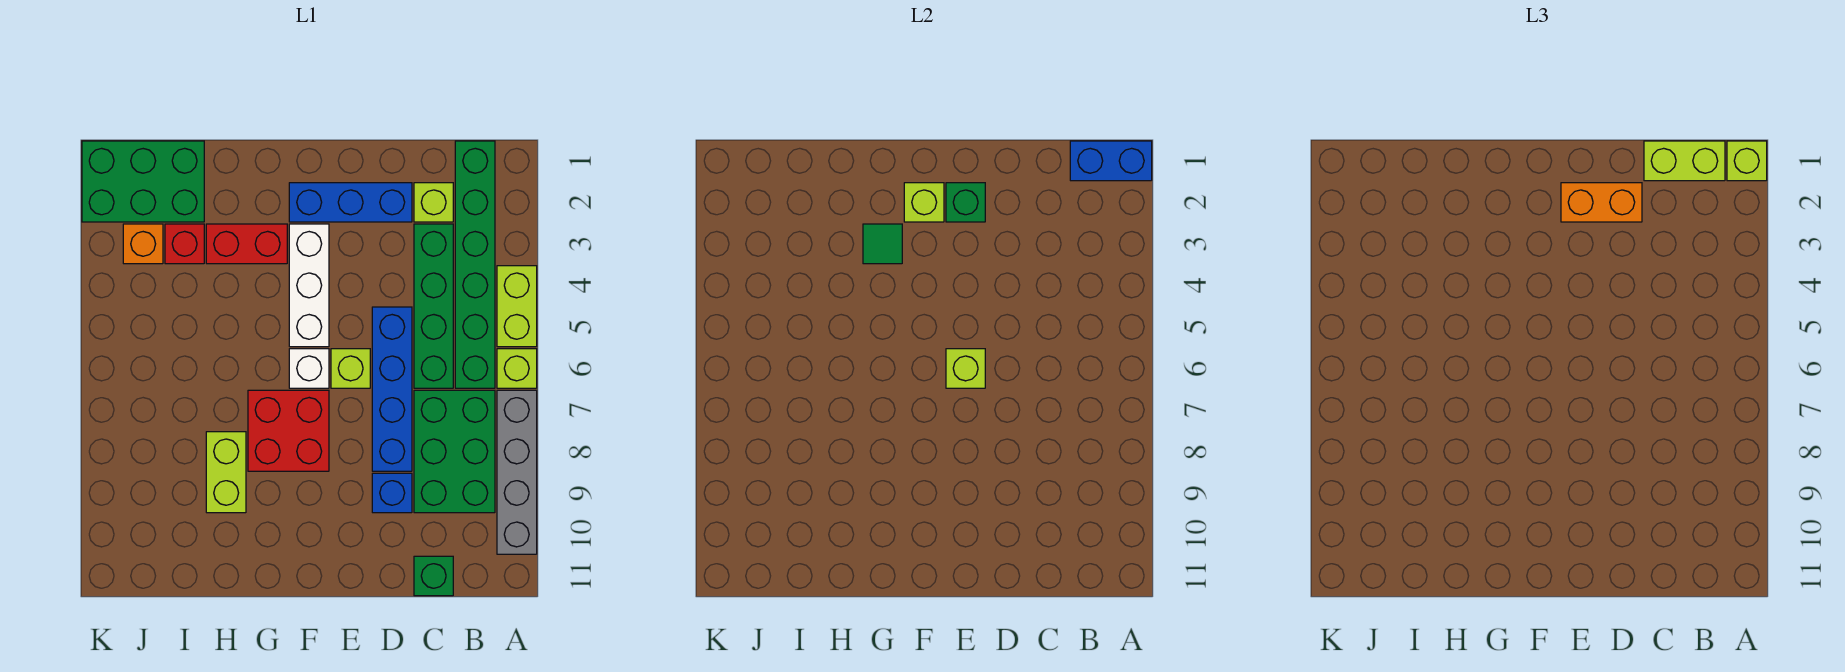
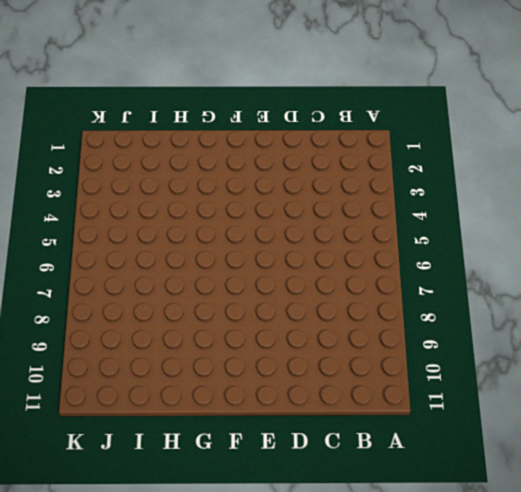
none -> lime 1x2 brick [497,266,537,347]
none -> lime 1x1 brick [497,349,537,388]
none -> grey 1x4 brick [497,390,537,554]

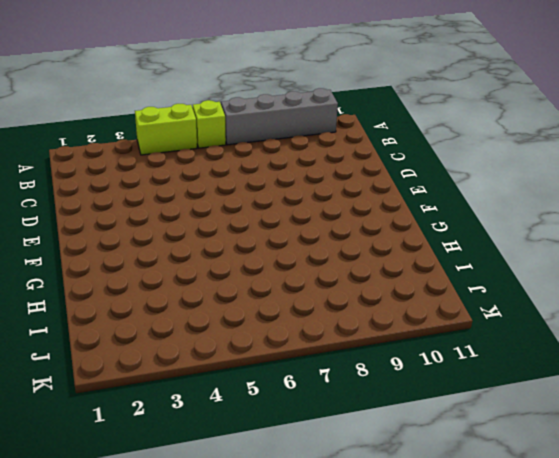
none -> green 1x6 brick [455,141,495,388]
none -> green 2x3 brick [414,390,495,513]
none -> lime 1x1 brick [414,183,453,222]

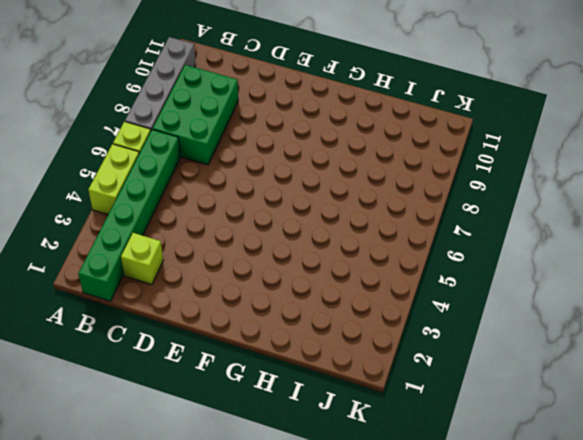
none -> green 1x4 brick [414,224,453,388]
none -> green 1x1 brick [414,556,453,596]
none -> blue 1x3 brick [289,183,412,222]

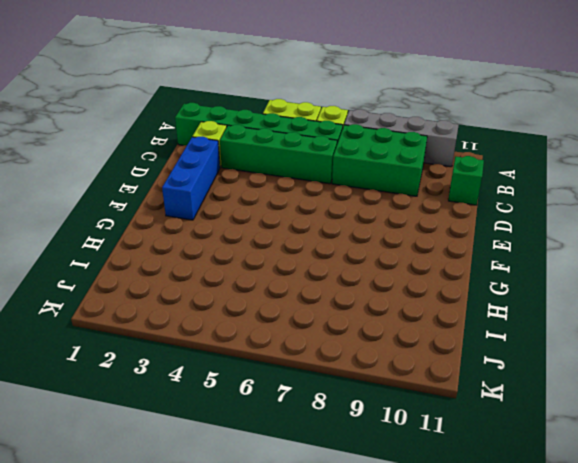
none -> blue 1x4 brick [372,307,412,471]
none -> blue 1x1 brick [372,473,412,513]
none -> lime 1x1 brick [331,349,370,388]

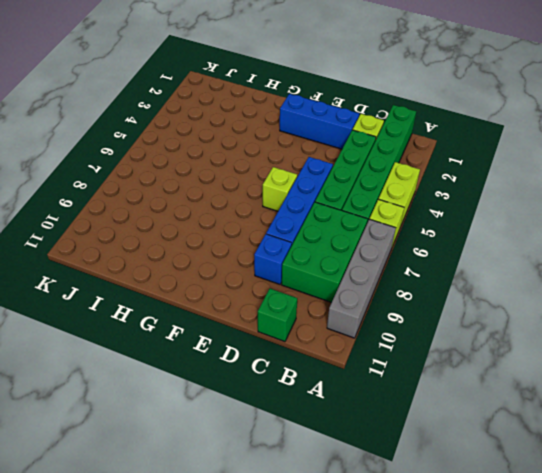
none -> white 1x3 brick [289,224,329,347]
none -> white 1x1 brick [289,349,329,388]
none -> red 2x2 brick [248,390,329,471]

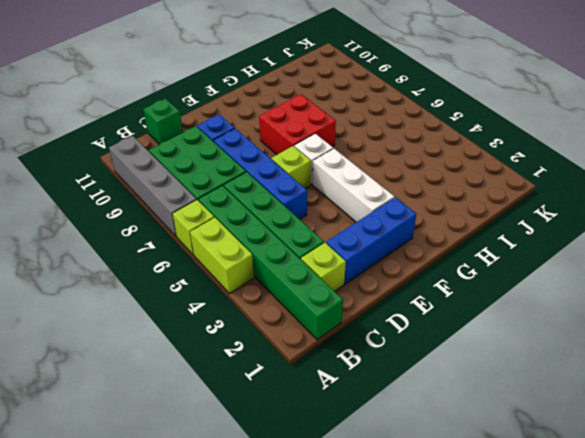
none -> red 1x2 brick [206,224,287,264]
none -> lime 1x2 brick [206,432,246,513]
none -> green 2x3 brick [82,141,204,222]

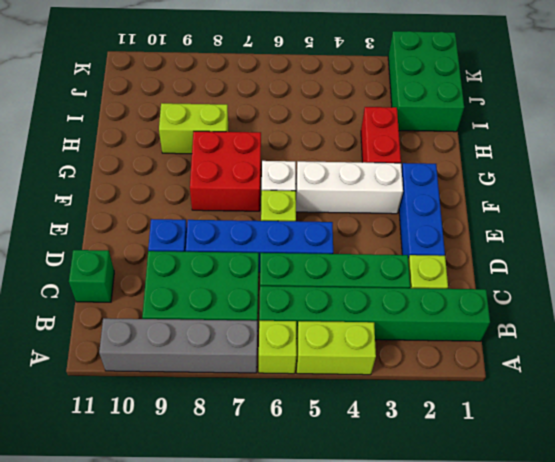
none -> red 1x1 brick [165,224,204,264]
none -> orange 1x1 brick [123,224,163,264]
none -> blue 1x2 brick [1070,141,1152,181]

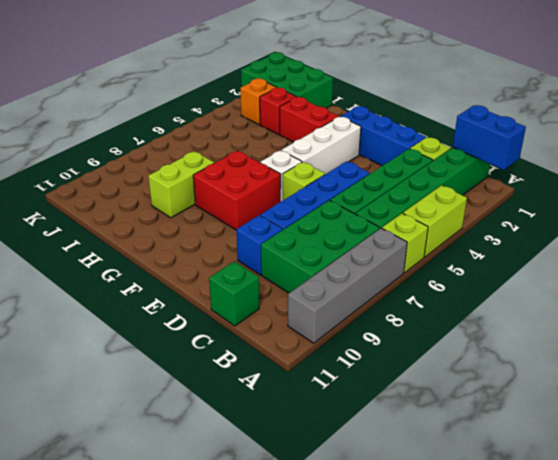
none -> green 1x1 brick [946,183,985,222]
none -> lime 1x1 brick [946,349,985,388]
none -> lime 1x1 brick [904,183,944,222]

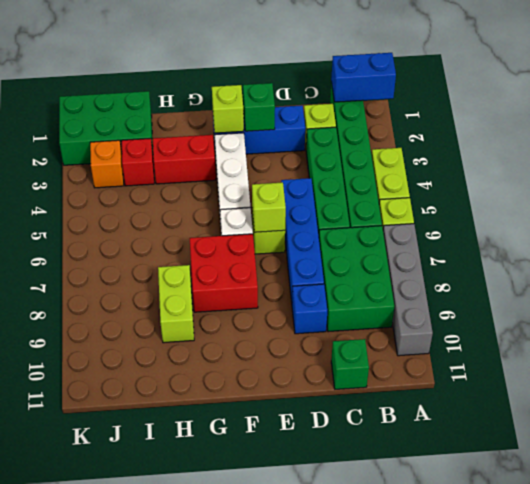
none -> green 1x1 tile [863,224,902,264]
none -> lime 1x1 brick [1727,141,1767,181]
none -> lime 1x2 brick [1644,141,1725,181]

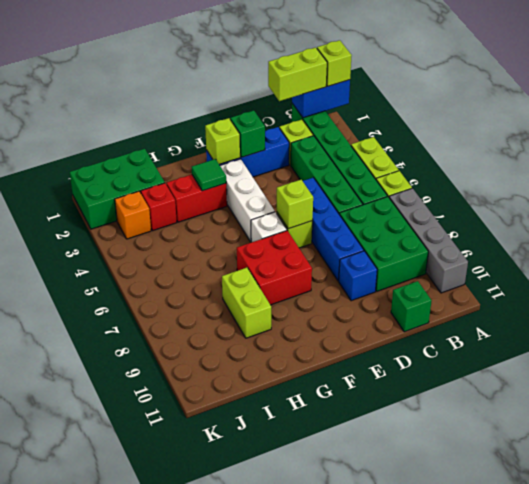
none -> orange 1x2 brick [1561,183,1642,222]

